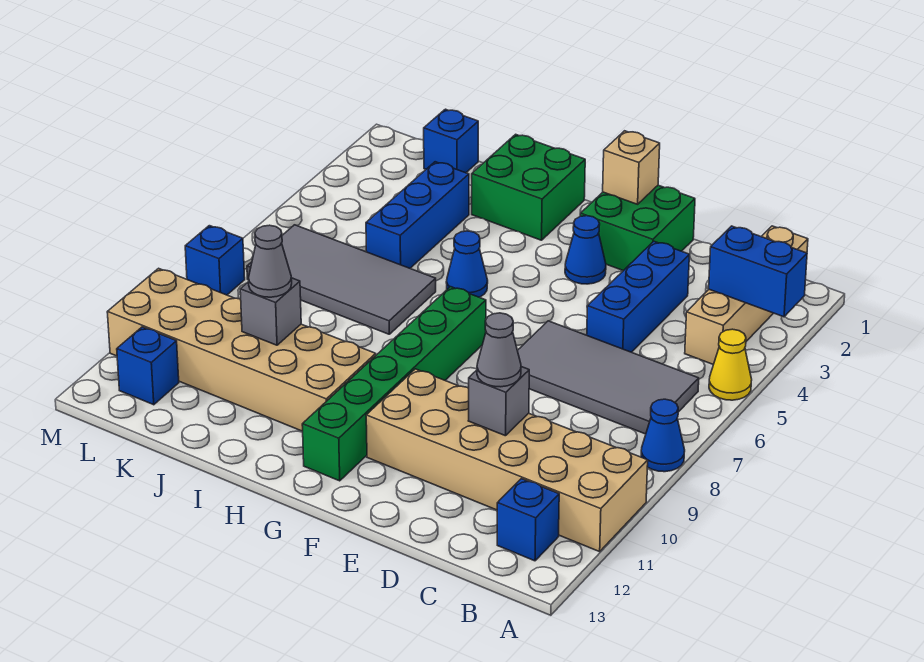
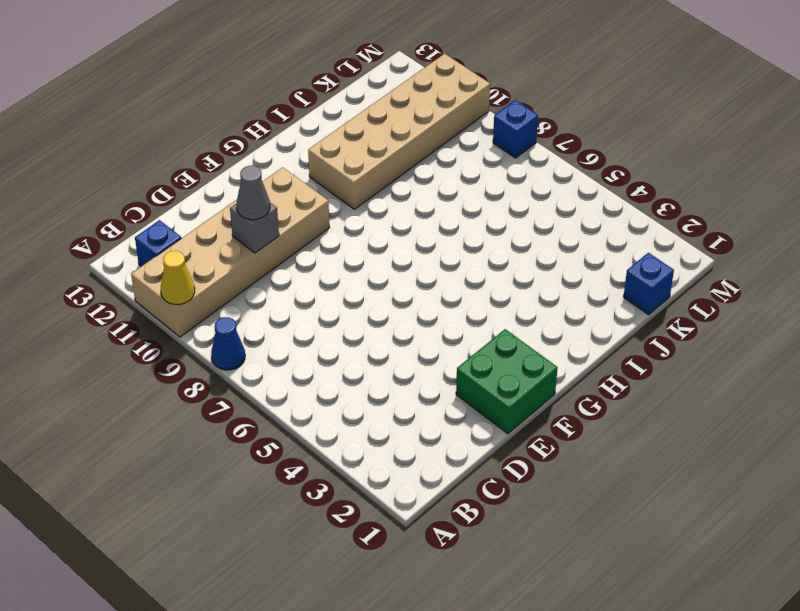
yellow 1x1 cone [161,251,195,304] -> yellow 1x1 cone moved to [709,329,752,400]
none -> tan 1x4 brick [685,226,808,365]
none -> grey 2x4 tile [517,321,699,434]
none -> blue 1x3 brick [587,241,689,352]

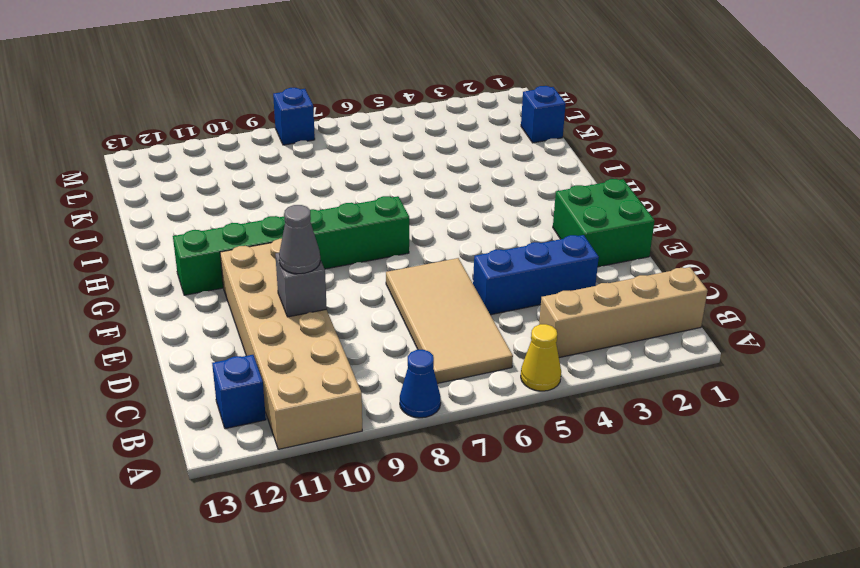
tan 2x4 tile [386,258,513,384] -> grey 2x4 tile [517,321,699,434]
none -> blue 1x1 cone [565,216,606,284]
none -> green 2x2 brick [472,134,585,240]
none -> blue 1x1 cone [446,231,488,297]

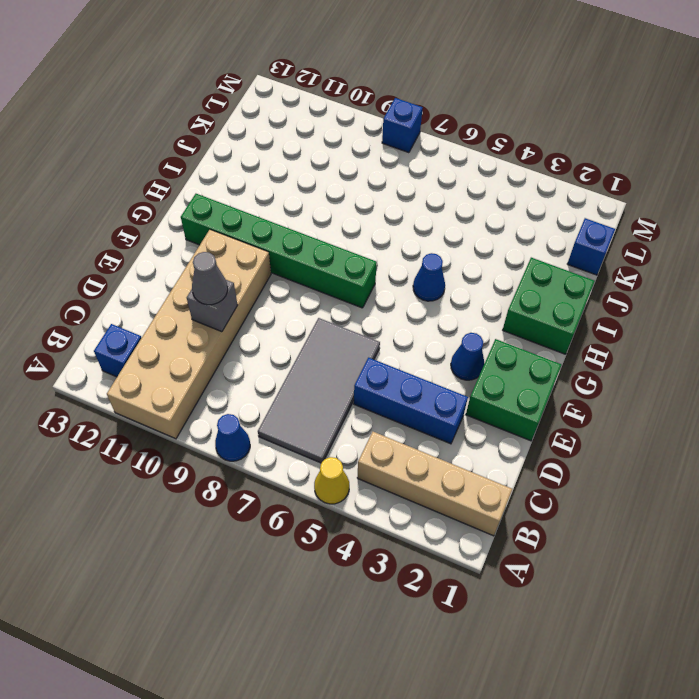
none -> tan 2x6 brick [107,268,376,431]
none -> grey 2x4 tile [247,225,436,334]
none -> blue 1x3 brick [366,162,469,268]

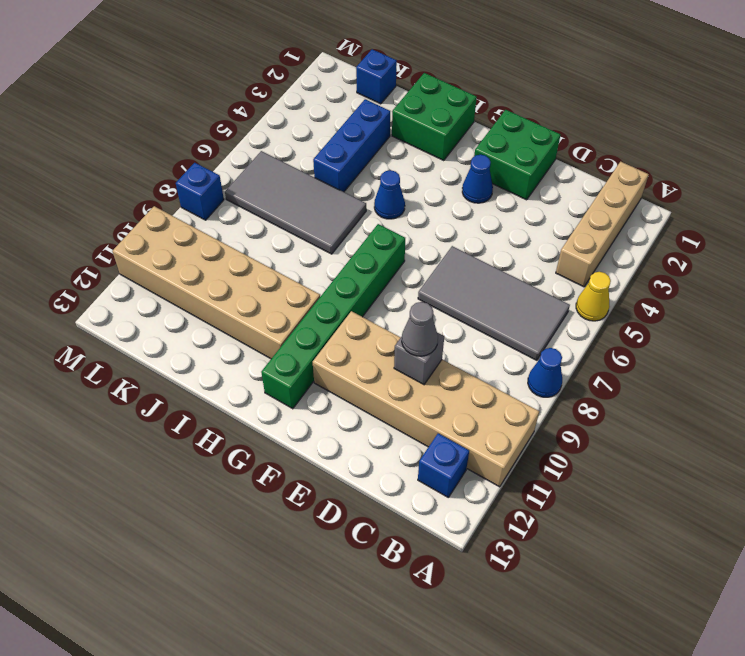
none -> blue 1x3 brick [587,241,689,352]
none -> blue 1x1 brick [117,327,179,405]
none -> blue 1x2 brick [709,226,807,317]

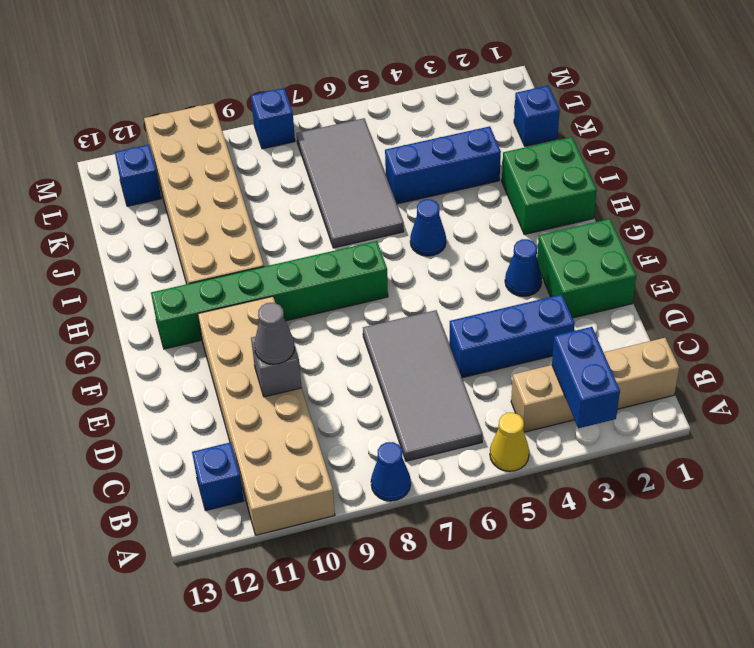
none -> tan 1x1 brick [603,131,660,204]
none -> grey 1x1 brick [240,278,301,345]
none -> grey 1x1 cone [248,225,292,297]

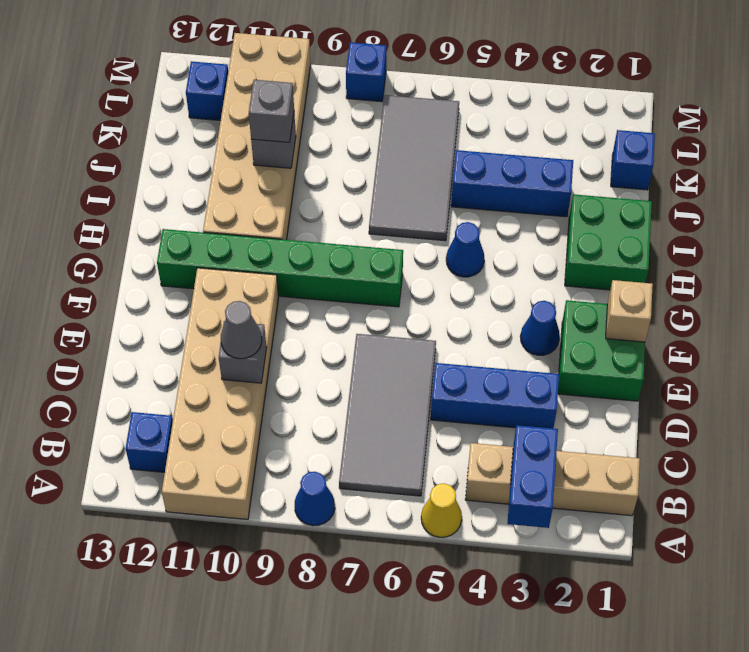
grey 1x1 brick [249,80,294,142] -> grey 1x1 cone [248,225,292,297]

